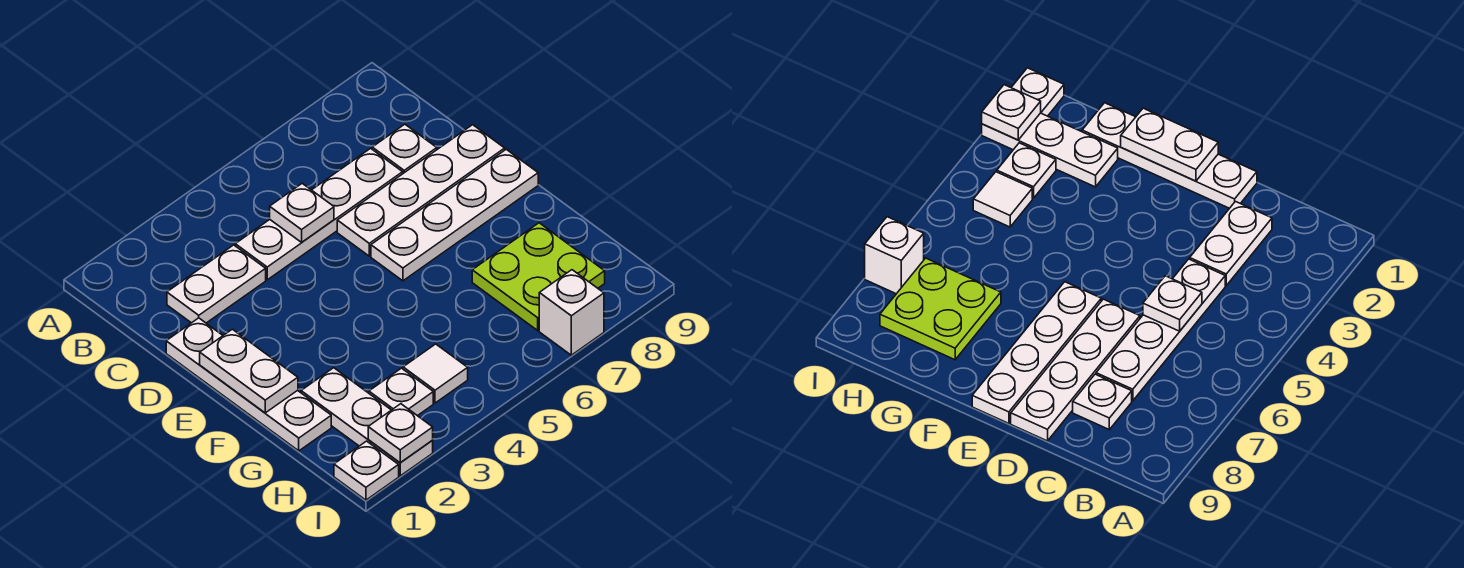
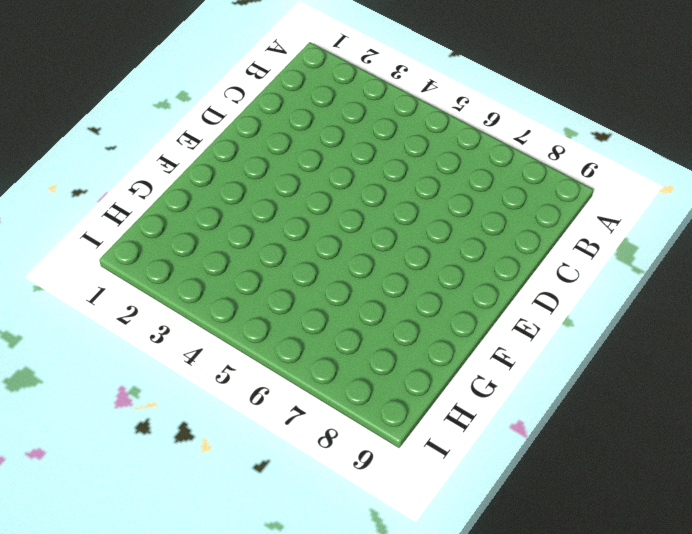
none -> white 1x2 plate [167,245,266,323]
none -> white 1x4 plate [235,148,403,280]
none -> white 1x1 plate [372,124,437,173]

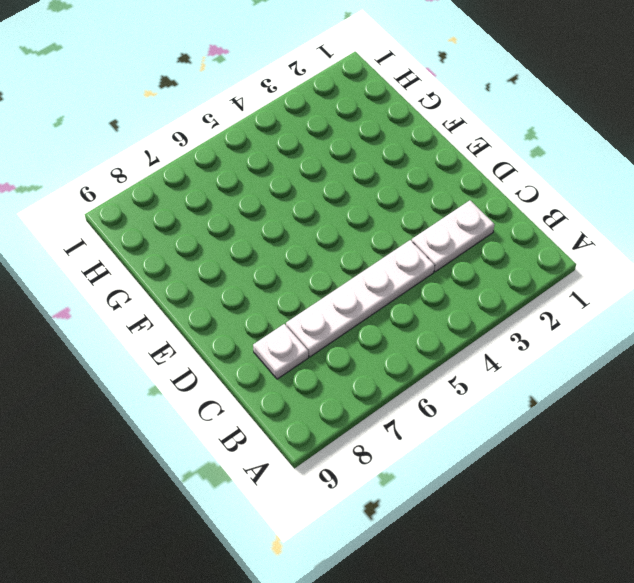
none -> white 1x4 plate [166,318,331,451]
none -> white 1x4 plate [337,125,505,256]
none -> white 1x4 plate [371,149,538,281]

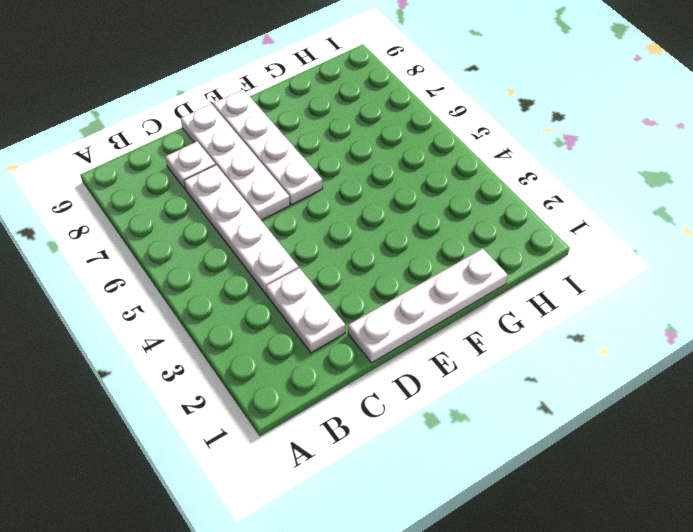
none -> white 1x3 plate [301,368,433,476]
none -> lime 2x2 plate [472,223,605,330]
none -> white 1x1 plate [369,368,433,416]

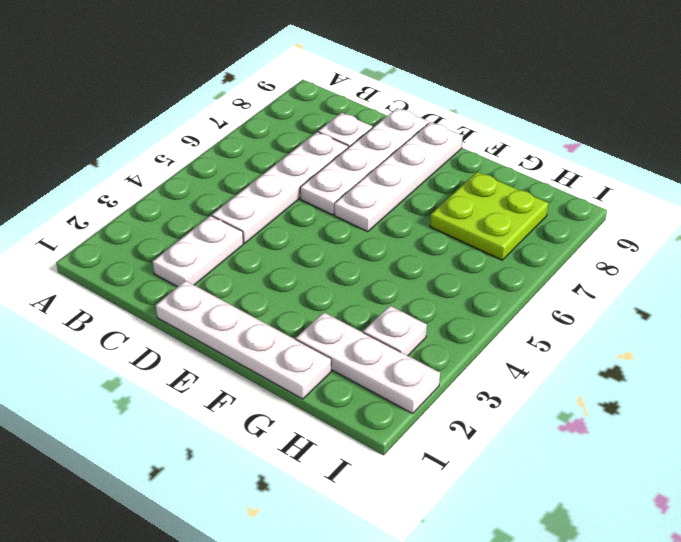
none -> white 1x1 tile [403,344,468,403]
none -> white 1x1 plate [334,441,399,500]
none -> white 1x1 brick [539,270,604,355]

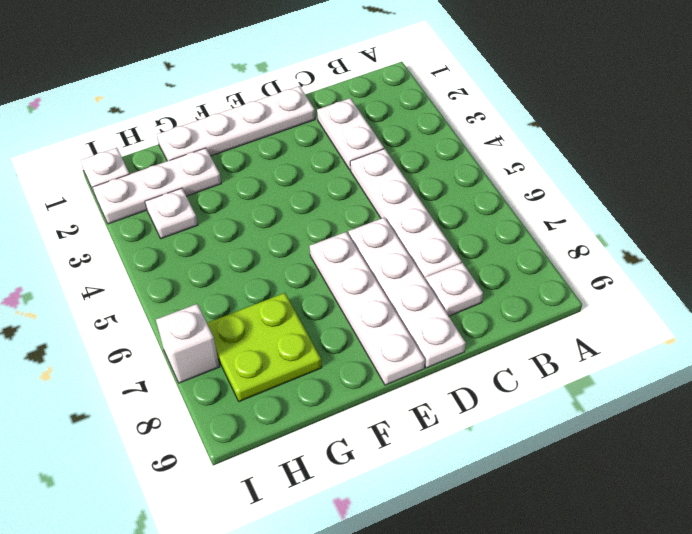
none -> white 1x1 tile [403,344,468,403]
none -> white 1x1 plate [270,183,334,242]
none -> white 1x2 plate [200,329,298,413]

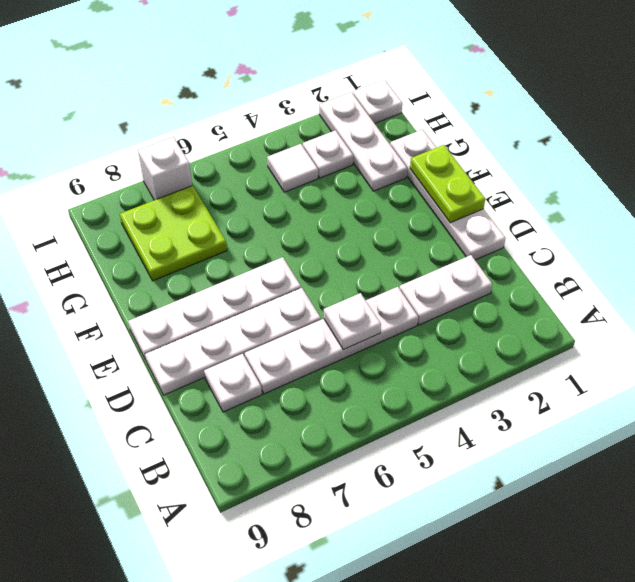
lime 1x2 plate [410,145,485,223] -> white 1x2 plate [200,329,298,413]
none -> white 1x1 plate [368,404,433,463]

